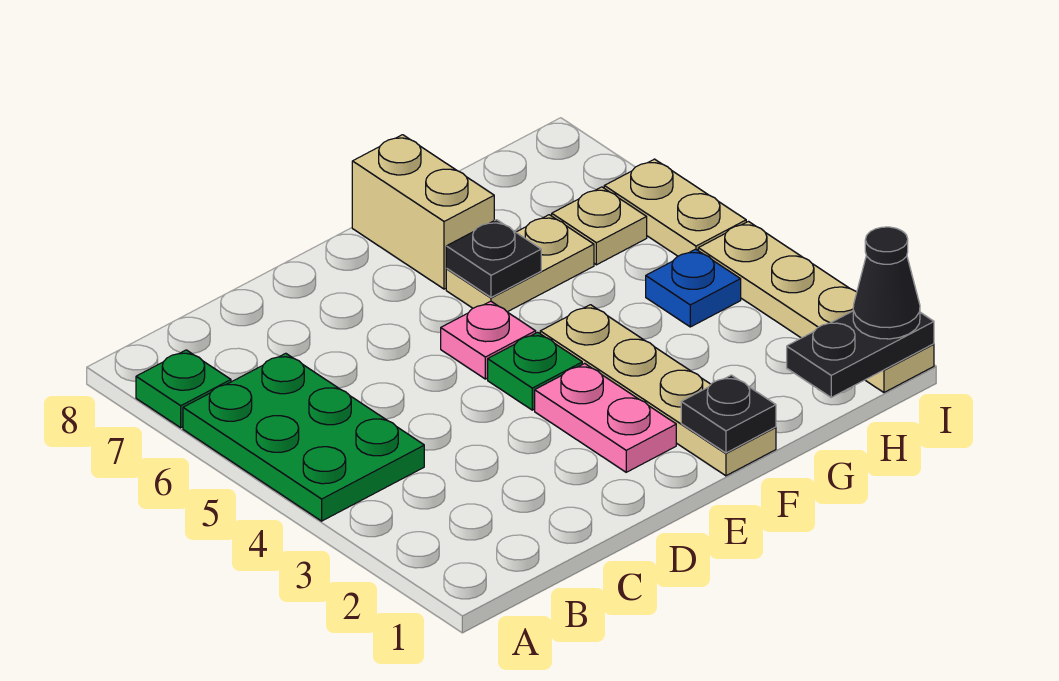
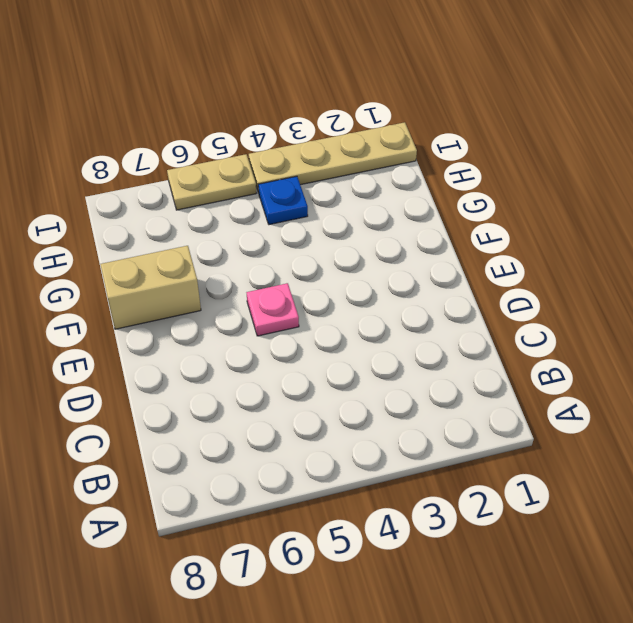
none -> green 2x3 plate [183,353,424,521]
none -> green 1x1 plate [136,350,231,428]
none -> pink 1x2 plate [535,363,676,472]

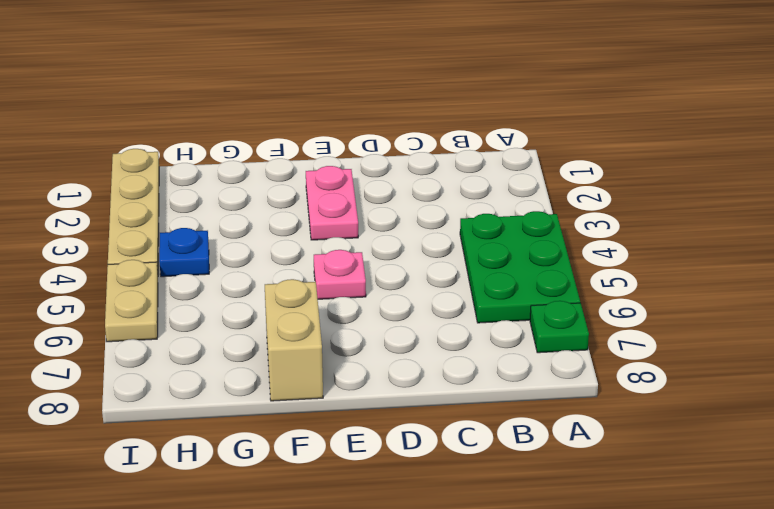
none -> green 1x1 plate [488,332,582,410]
none -> tan 1x4 plate [540,305,776,476]
none -> tan 1x2 plate [446,215,594,312]

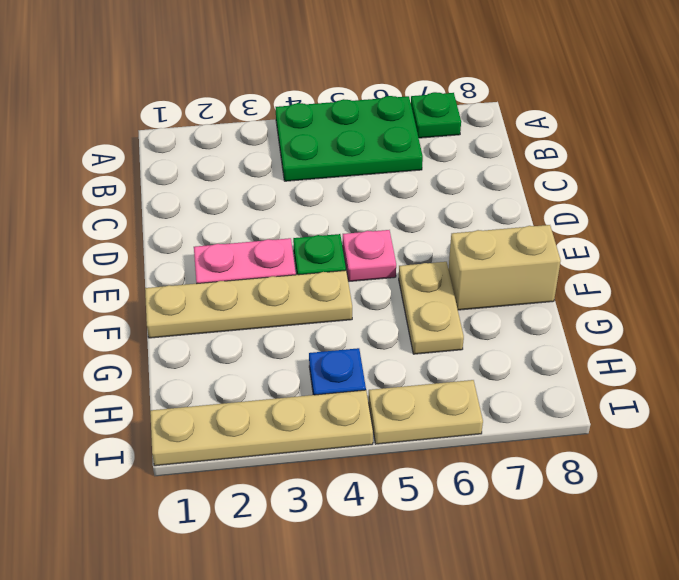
none -> tan 1x1 plate [552,187,647,265]
none -> black 1x1 plate [681,375,776,453]
none -> black 1x1 plate [446,220,541,297]

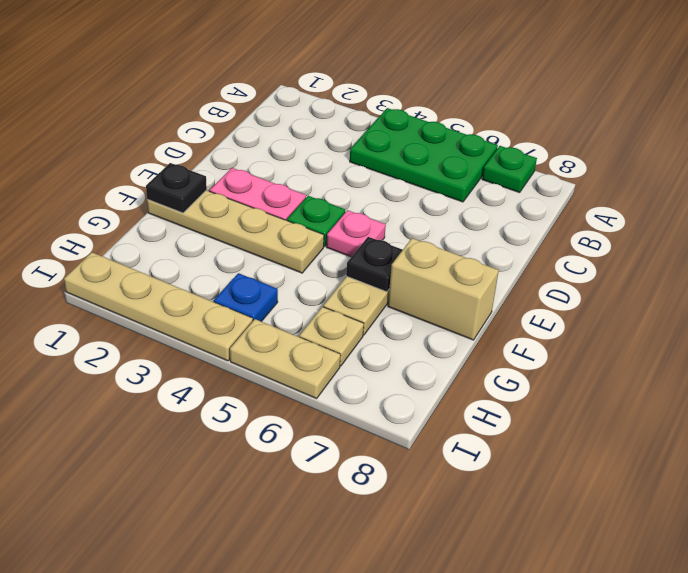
none -> black 1x2 plate [787,311,934,397]
none -> black 1x1 cone [853,227,920,339]

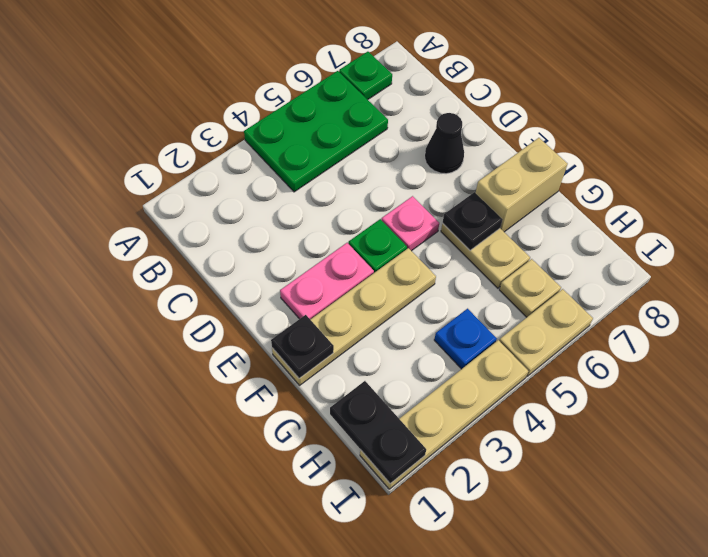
black 1x1 cone [425,113,464,174] -> black 1x1 cone moved to [853,227,920,339]

